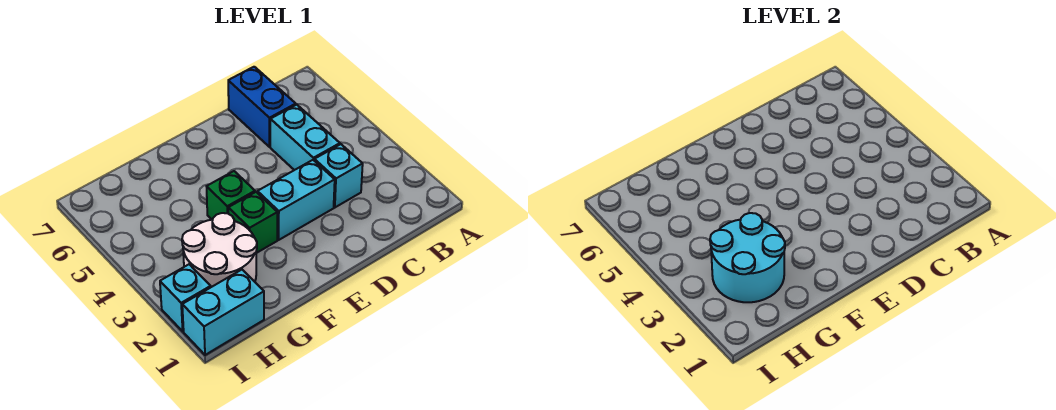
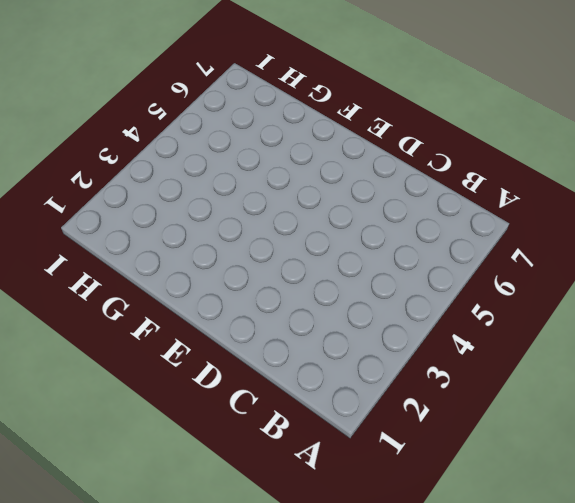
none -> cyan 1x1 brick [314,144,363,207]
none -> cyan 1x2 brick [270,104,340,170]

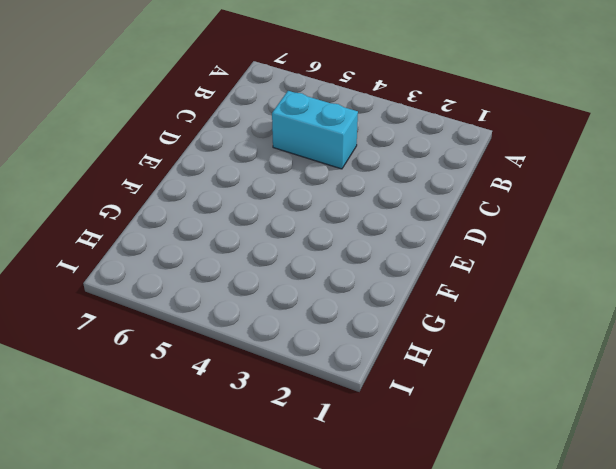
none -> cyan 1x1 brick [314,144,363,207]
none -> blue 1x2 brick [228,67,296,147]

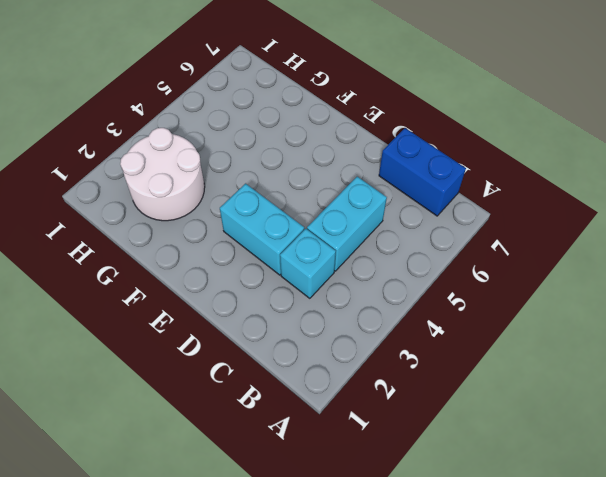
blue 1x2 brick [379,128,466,216] -> blue 1x2 brick turned to [228,67,296,147]
none -> green 1x1 brick [228,192,277,253]
none -> green 1x1 brick [206,171,255,220]

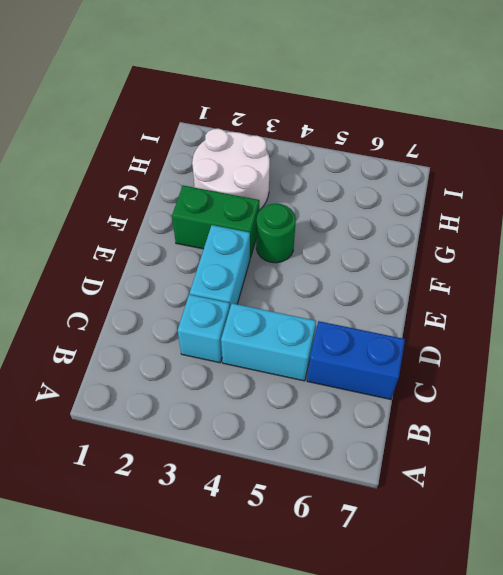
green 1x2 brick [172,185,260,258] -> green 1x1 brick [228,192,277,253]
green 1x1 round brick [256,204,296,263] -> green 1x1 brick [206,171,255,220]
none -> cyan 1x2 brick [182,270,264,355]
none -> cyan 1x1 brick [160,264,211,331]

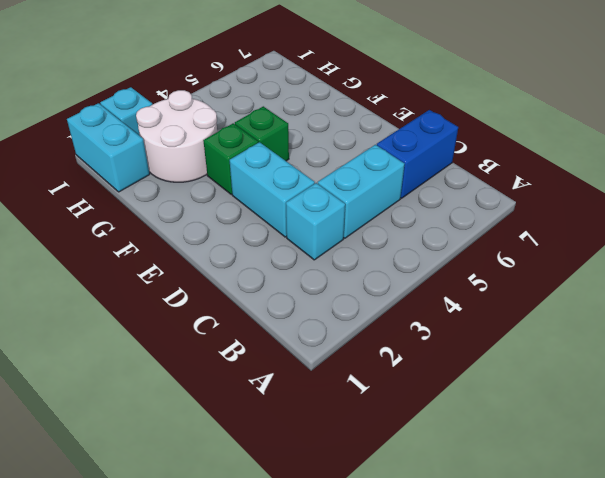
none -> cyan 2x2 round brick [710,213,785,302]

